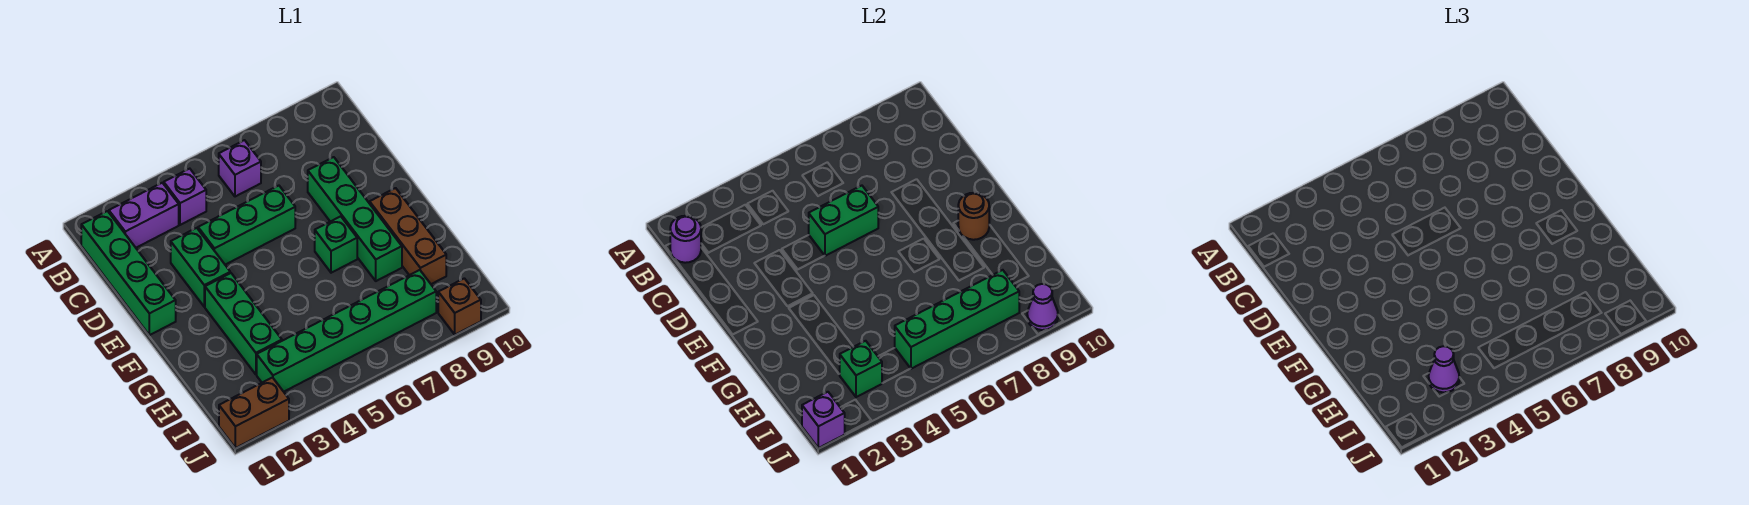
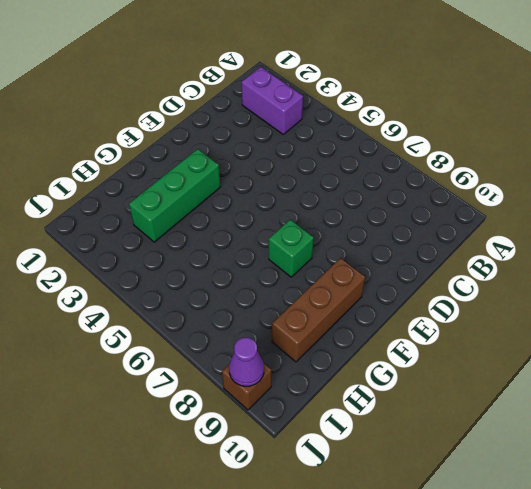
none -> green 1x4 brick [81,211,176,335]
none -> purple 1x1 brick [164,169,206,225]
none -> purple 1x1 brick [219,140,261,197]

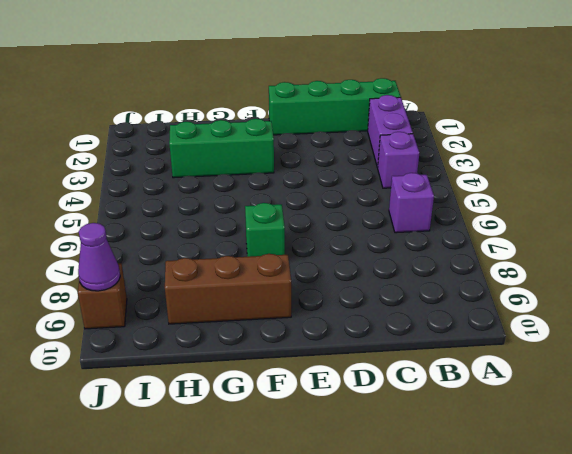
none -> green 1x2 brick [171,228,230,307]
none -> green 1x3 brick [198,185,295,265]
none -> green 1x4 brick [308,157,402,281]

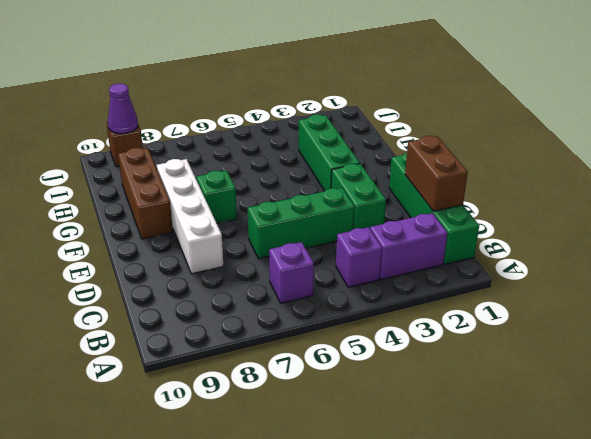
brown 1x2 brick [405,136,468,211] -> brown 1x2 brick turned to [219,378,289,448]
white 1x4 brick [157,159,224,274] -> green 1x4 brick [308,157,402,281]
none -> green 1x6 brick [257,270,436,392]
none -> purple 1x1 round brick [670,216,701,263]
none -> green 1x2 brick [809,185,878,256]

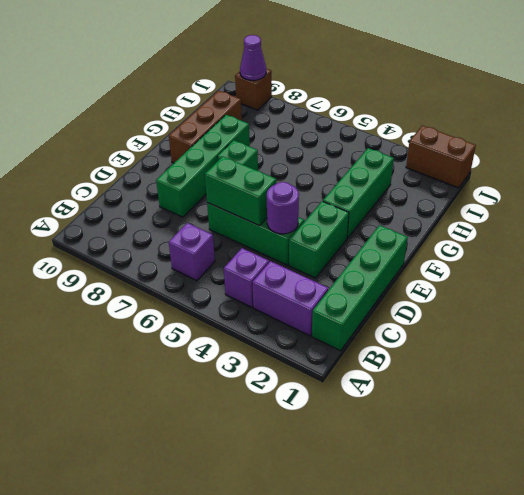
purple 1x1 round brick [267,182,299,234] -> purple 1x1 round brick moved to [670,216,701,263]
none -> green 1x6 brick [257,270,436,392]
none -> brown 1x1 round brick [958,193,989,240]
none -> green 1x1 brick [840,341,882,397]

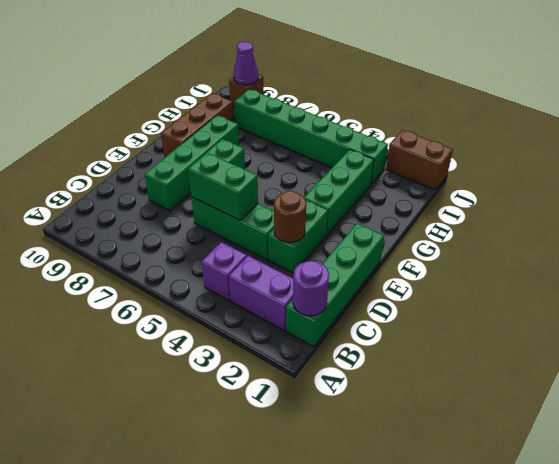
brown 1x1 round brick [274,191,306,243] -> brown 1x1 round brick moved to [958,193,989,240]
none -> purple 1x1 brick [219,140,261,197]
none -> green 1x1 brick [840,341,882,397]
none -> green 1x4 brick [895,270,1019,369]

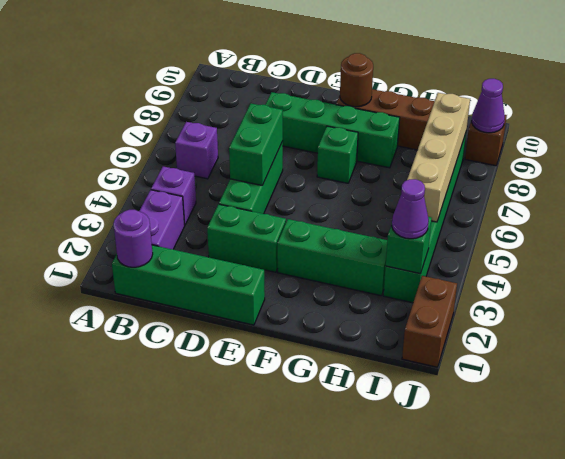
tan 1x4 brick [407,93,470,222] -> green 1x4 brick [895,270,1019,369]
none -> purple 1x1 brick [802,392,845,448]

